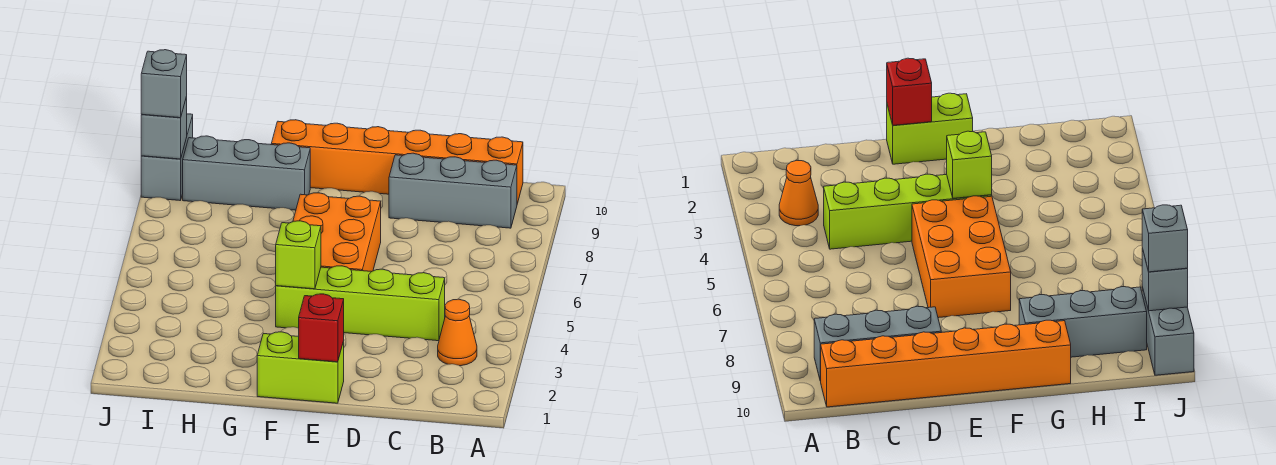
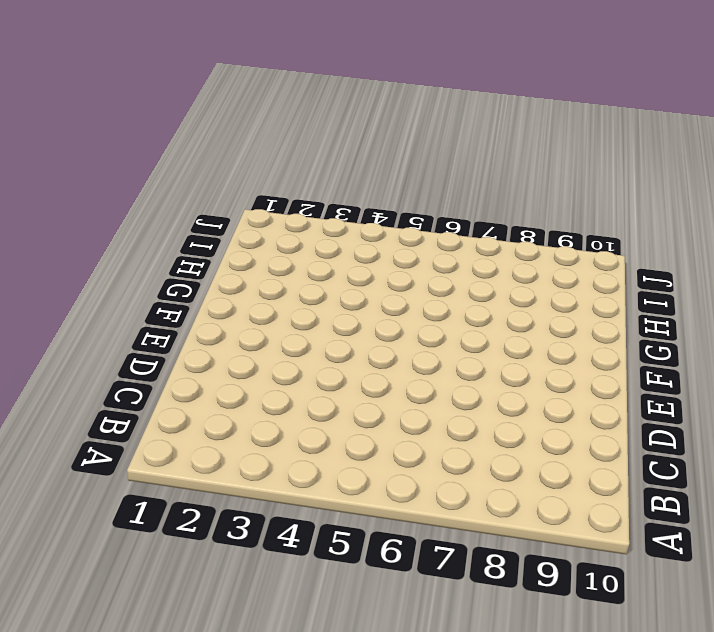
none -> orange 1x1 cone [438,299,477,366]
none -> grey 1x3 brick [389,153,517,228]
none -> orange 1x6 brick [271,120,523,204]

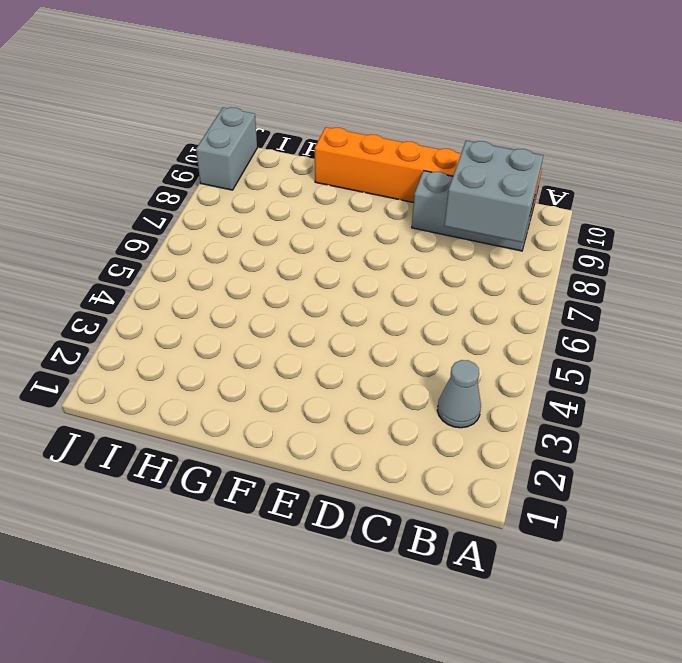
grey 1x1 cone [437,360,481,428] -> orange 1x1 cone [438,299,477,366]
grey 2x2 brick [444,141,543,242] -> none
none -> lime 1x4 brick [276,266,445,341]
none -> lime 1x2 brick [257,332,344,403]
none -> orange 2x3 brick [293,193,381,272]

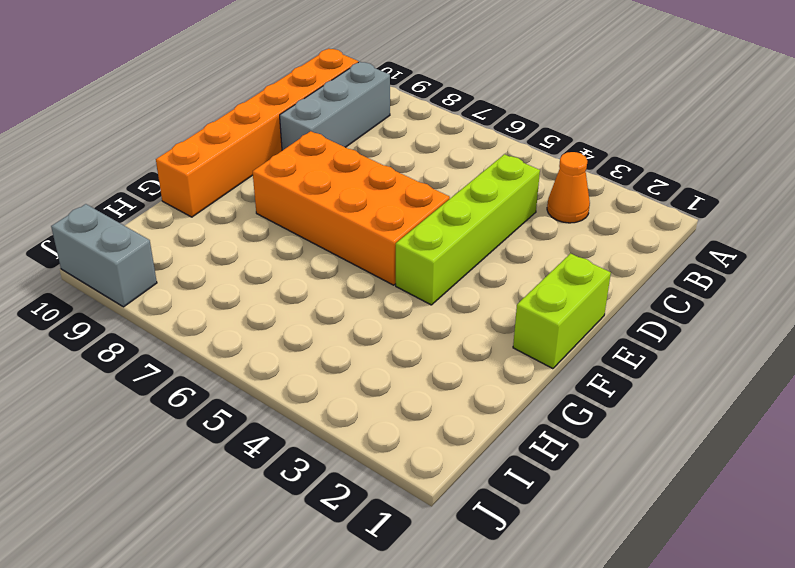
orange 2x4 brick [253,131,450,285] -> orange 2x3 brick [293,193,381,272]
none -> grey 1x3 brick [183,136,310,210]
none -> red 1x1 brick [299,294,344,362]
none -> lime 1x1 brick [276,221,321,289]

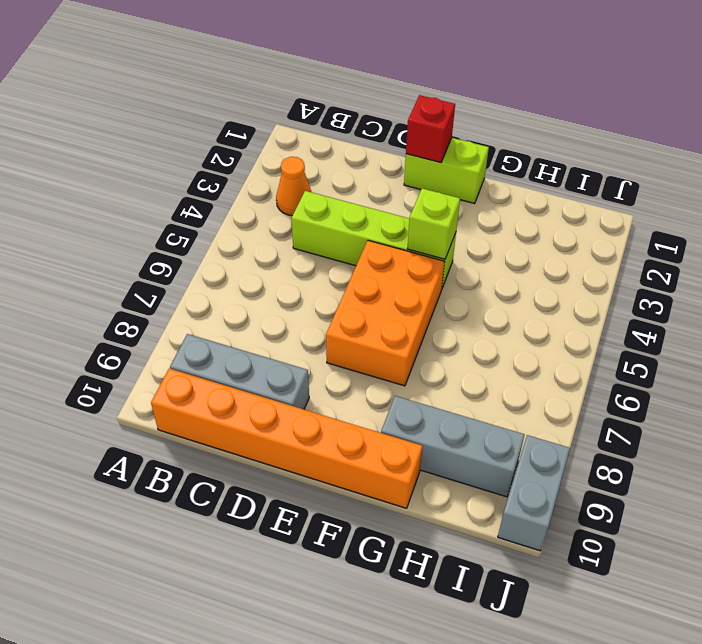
none -> grey 1x1 brick [141,97,187,159]
none -> grey 1x1 brick [141,50,187,118]

